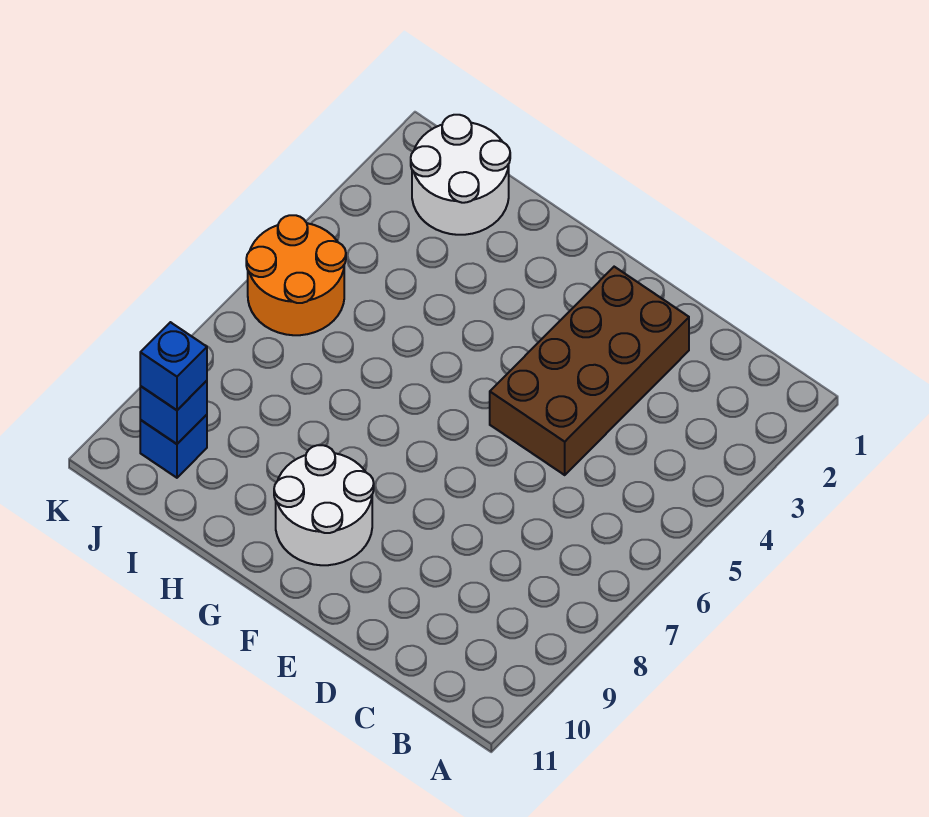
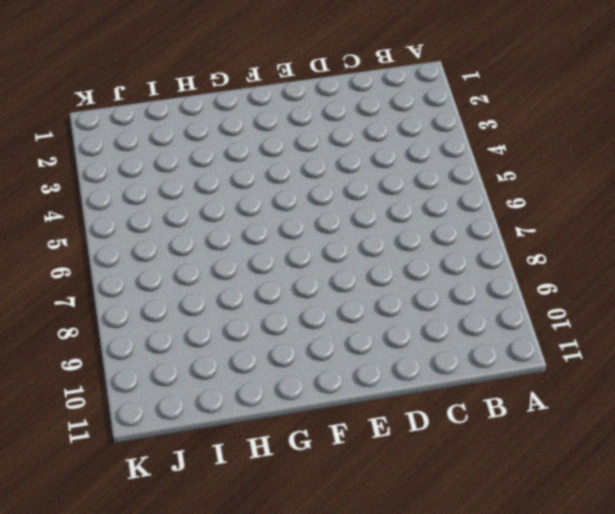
none -> brown 2x4 brick [490,267,689,475]
none -> white 2x2 round brick [274,445,374,565]

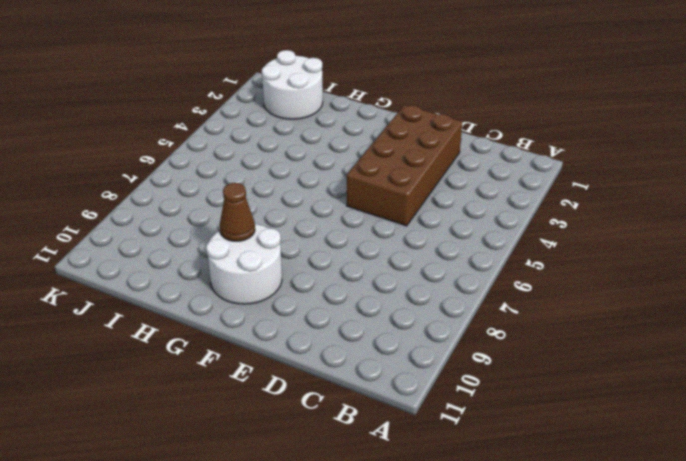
brown 1x1 cone [220,183,255,241] -> none
none -> orange 2x2 round brick [246,215,346,335]
none -> blue 1x1 brick [140,415,207,478]

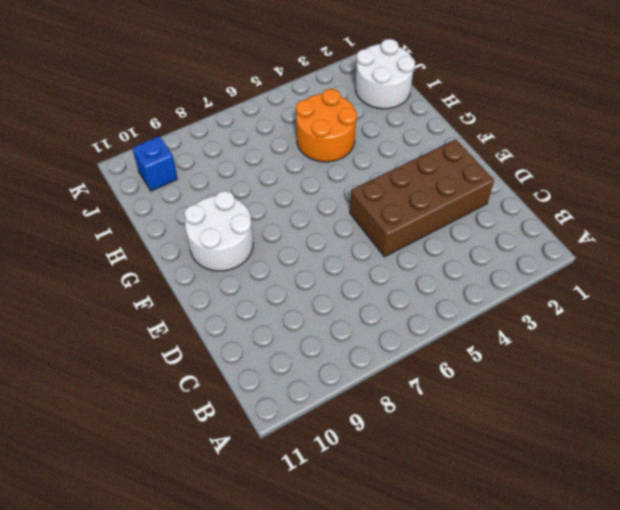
orange 2x2 round brick [296,89,357,162] -> orange 2x2 round brick moved to [246,215,346,335]
none -> blue 1x1 brick [140,381,207,444]
none -> blue 1x1 brick [140,322,207,410]

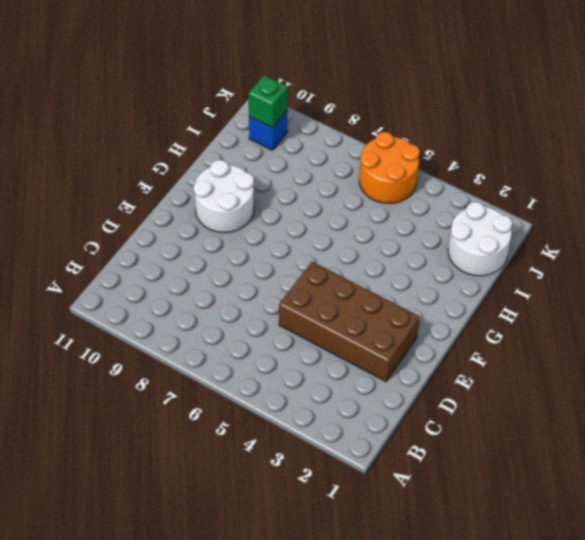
green 1x1 brick [249,75,288,128] -> blue 1x1 brick [140,381,207,444]
none -> blue 1x1 brick [140,322,207,410]

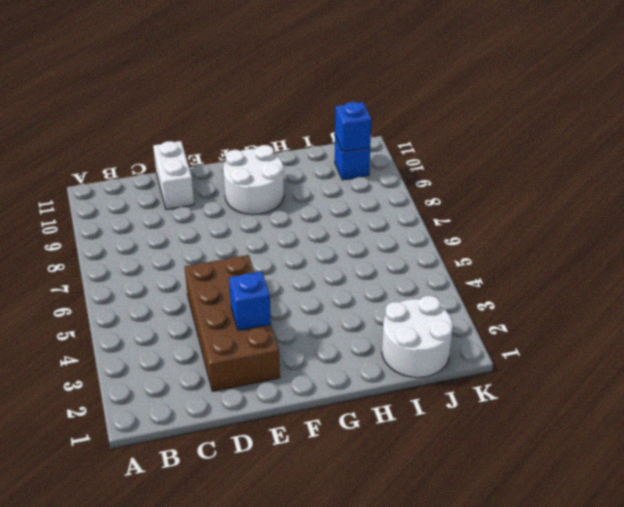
white 1x2 brick [153,141,194,210] -> none
blue 1x1 brick [229,271,271,330] -> blue 1x1 brick moved to [140,322,207,410]
none -> orange 2x2 round brick [246,215,346,335]

